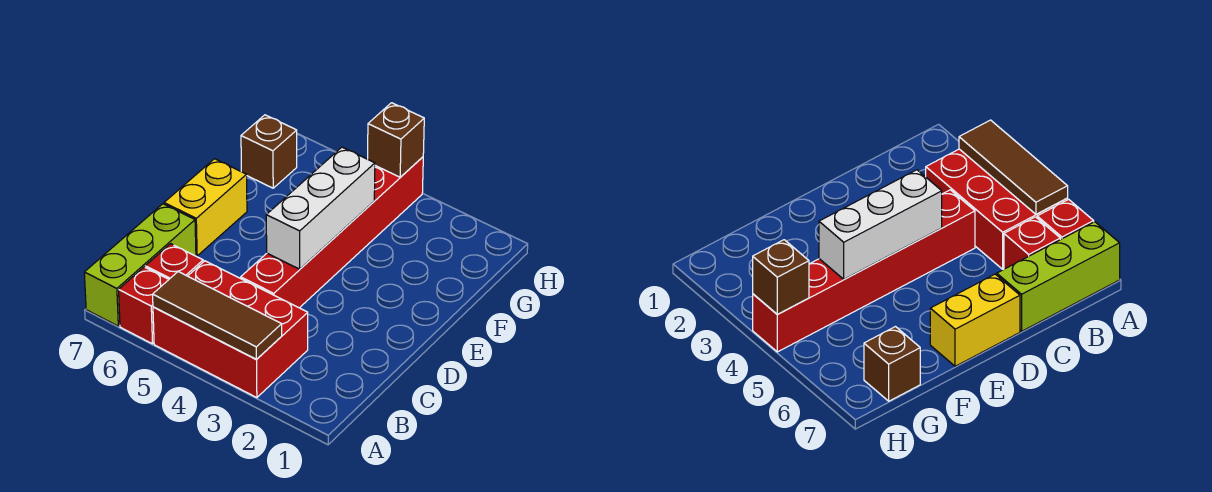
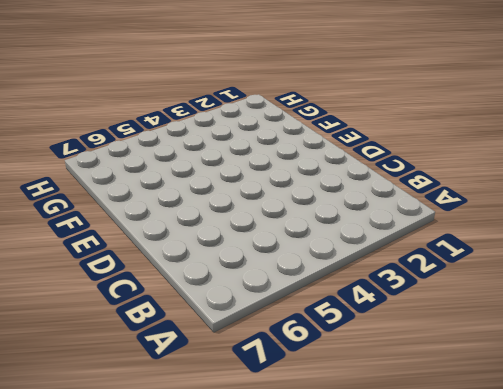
none -> red 2x3 brick [153,261,308,398]
none -> red 1x1 brick [119,267,169,344]

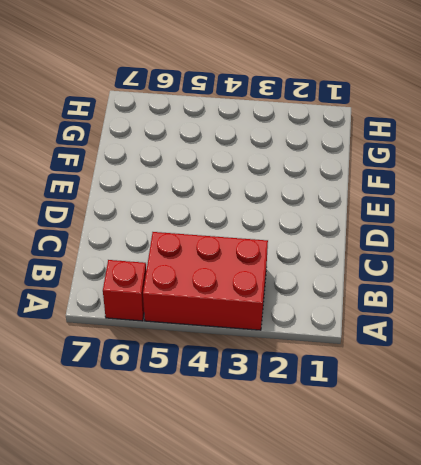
none -> lime 1x3 brick [84,204,196,326]
none -> red 1x1 brick [145,244,203,279]

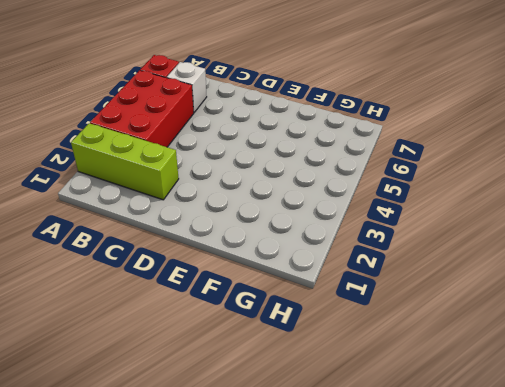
lime 1x3 brick [71,123,179,200] -> lime 1x3 brick moved to [84,204,196,326]
white 1x1 brick [167,62,207,112] -> red 1x1 brick [145,244,203,279]
none -> red 1x6 brick [241,157,423,308]
none -> yellow 1x2 brick [164,159,247,256]

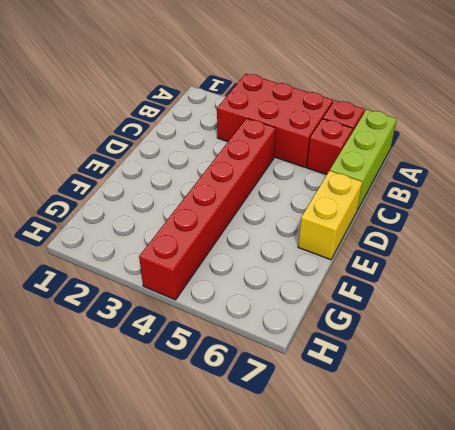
none -> brown 1x1 brick [241,115,297,188]
none -> brown 1x3 tile [153,272,282,359]

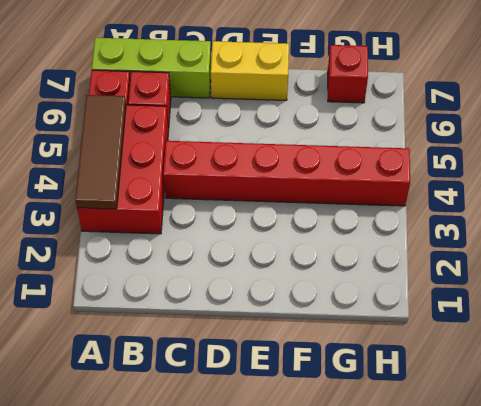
red 1x1 brick [328,45,368,103] -> brown 1x1 brick [241,115,297,188]
none -> white 1x3 brick [266,147,375,269]
none -> brown 1x1 brick [368,103,424,177]

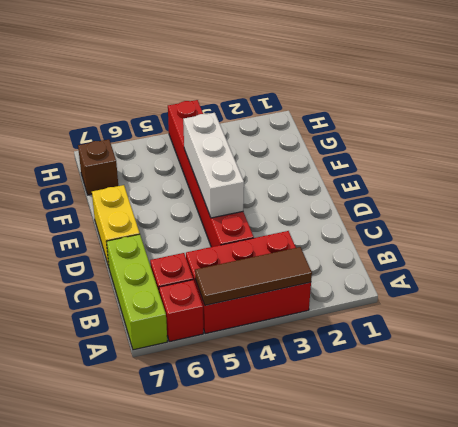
none -> brown 1x1 brick [368,103,424,177]

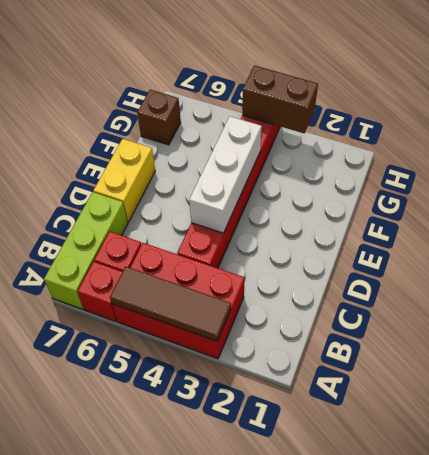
brown 1x2 brick [242,65,318,133] -> brown 1x1 brick [368,103,424,177]

